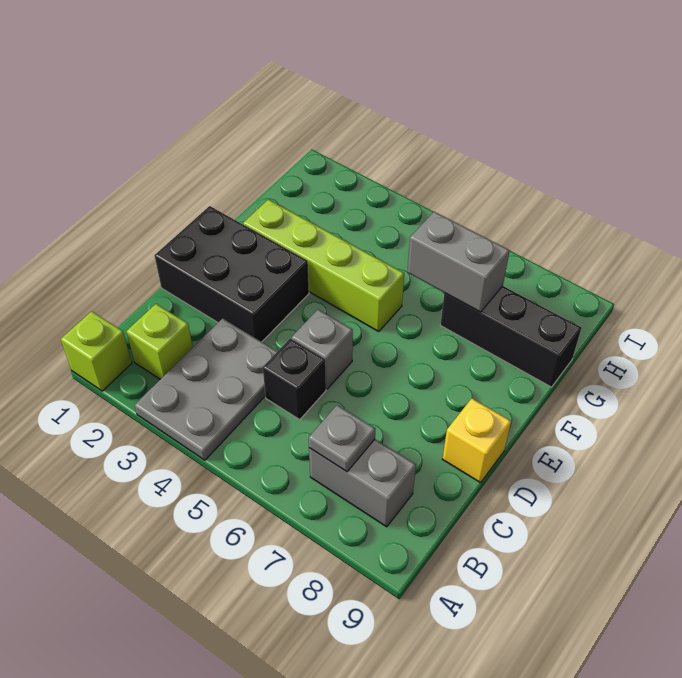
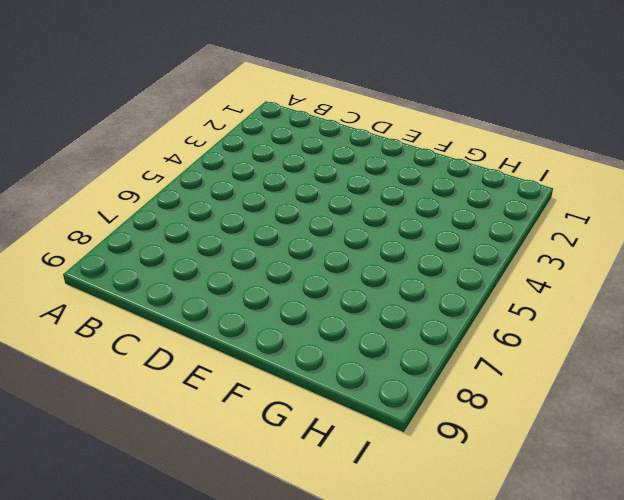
none -> lime 1x1 brick [61,311,132,391]
none -> grey 2x3 plate [135,318,277,460]
none -> lime 1x1 brick [126,304,193,379]

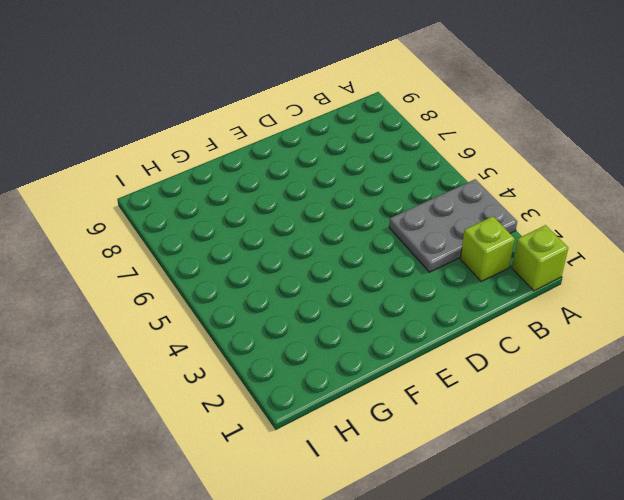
none -> grey 1x2 brick [309,439,416,527]
none -> black 1x1 brick [263,339,326,420]
none -> black 2x3 brick [155,206,309,342]

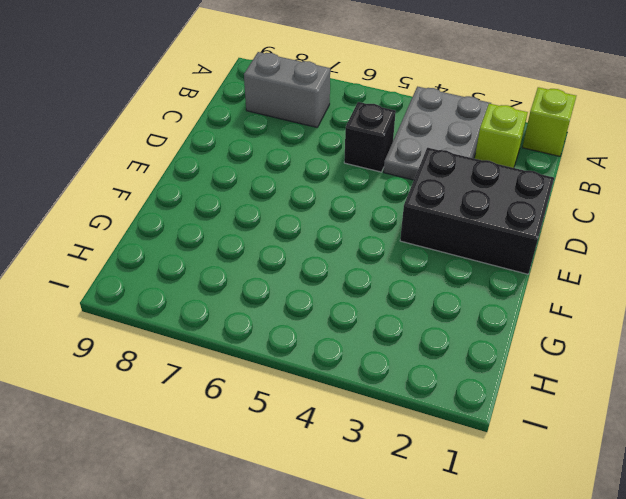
none -> grey 1x1 brick [292,310,353,389]
none -> yellow 1x1 brick [443,399,511,483]
none -> lime 1x4 brick [243,200,404,332]

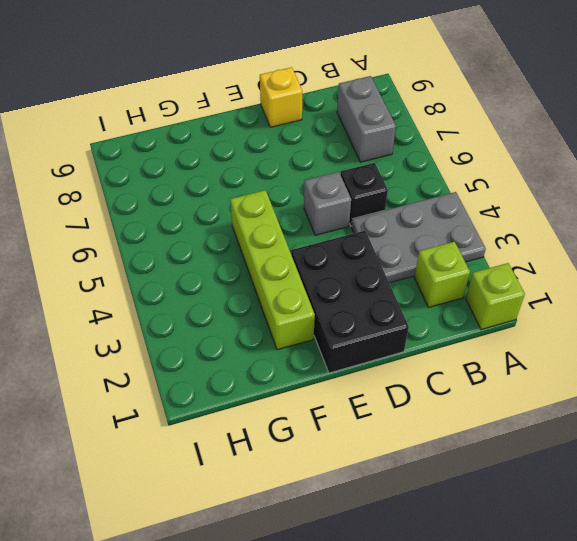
none -> black 1x3 brick [440,286,582,387]
none -> grey 1x1 plate [309,405,376,472]
none -> grey 1x2 brick [407,212,510,312]

